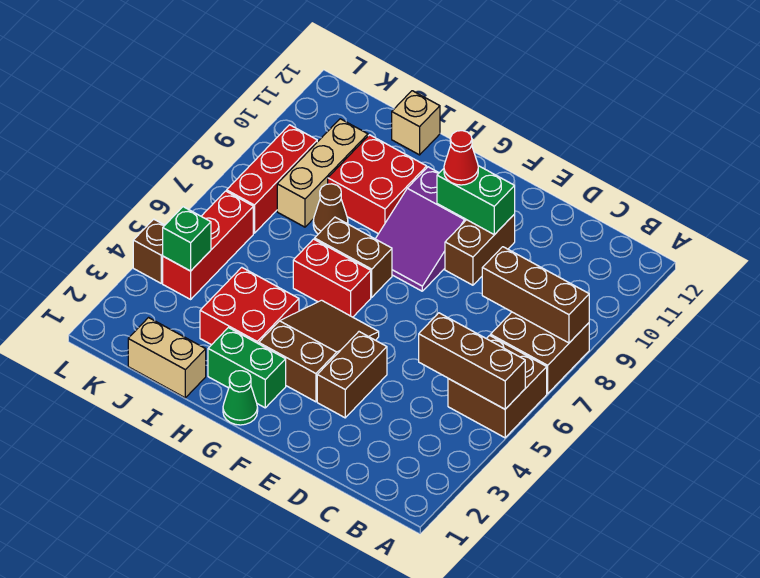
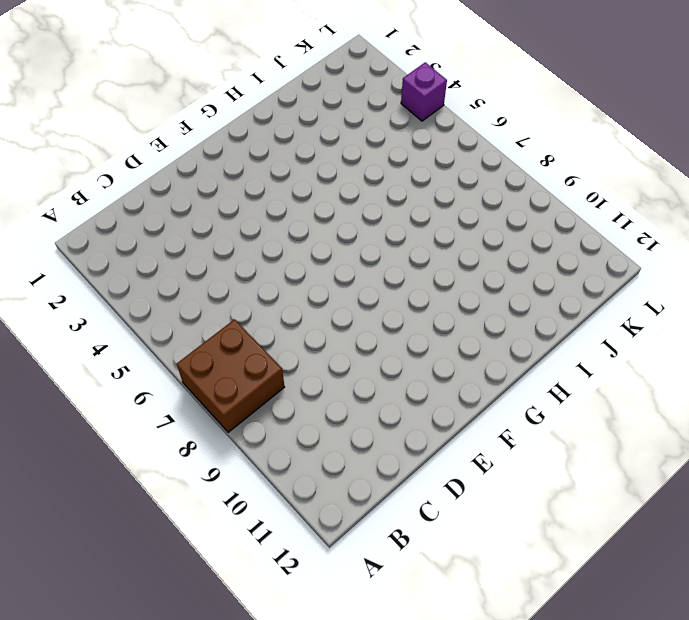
purple 1x1 brick [401,62,447,121] -> brown 1x1 brick [133,219,165,283]
none -> brown 2x2 brick [448,335,547,438]
none -> brown 1x2 brick [317,332,387,418]
none -> brown 1x2 brick [445,214,515,285]

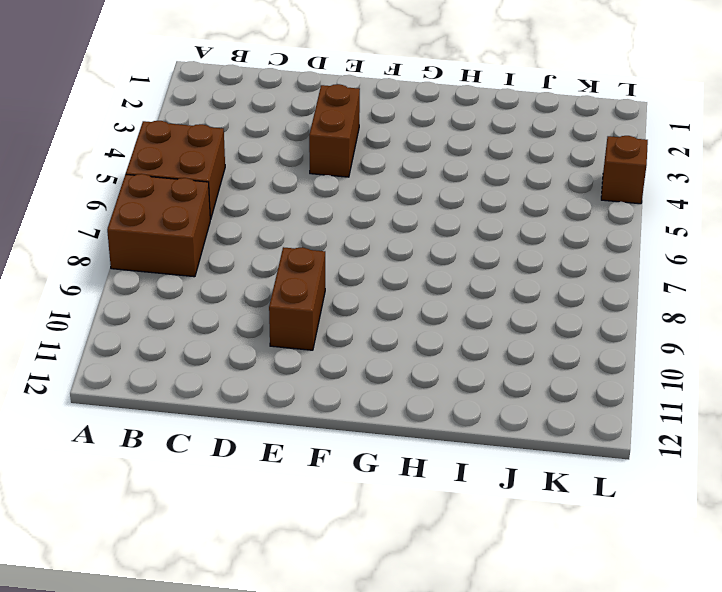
none -> brown 2x3 slope [259,300,379,402]
none -> purple 2x3 slope [376,167,466,291]
none -> green 1x1 cone [223,371,258,425]

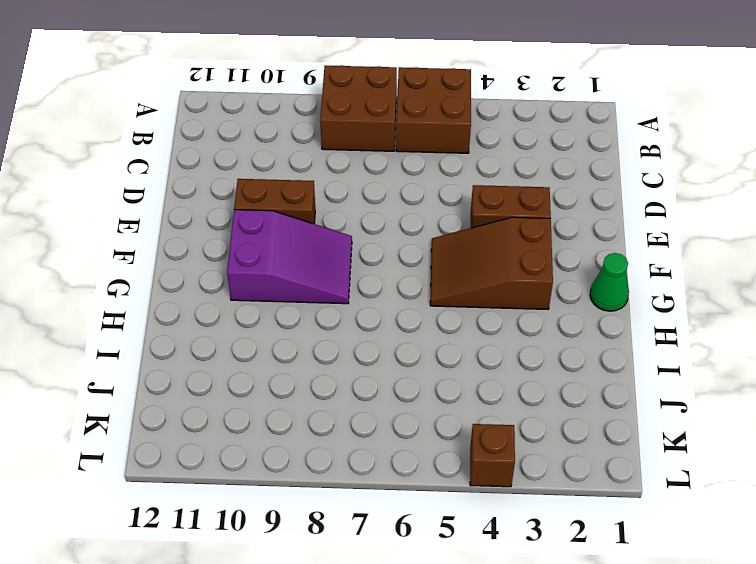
none -> green 1x2 brick [208,328,286,408]
none -> red 1x2 brick [293,239,371,317]
none -> brown 1x2 brick [315,217,392,297]

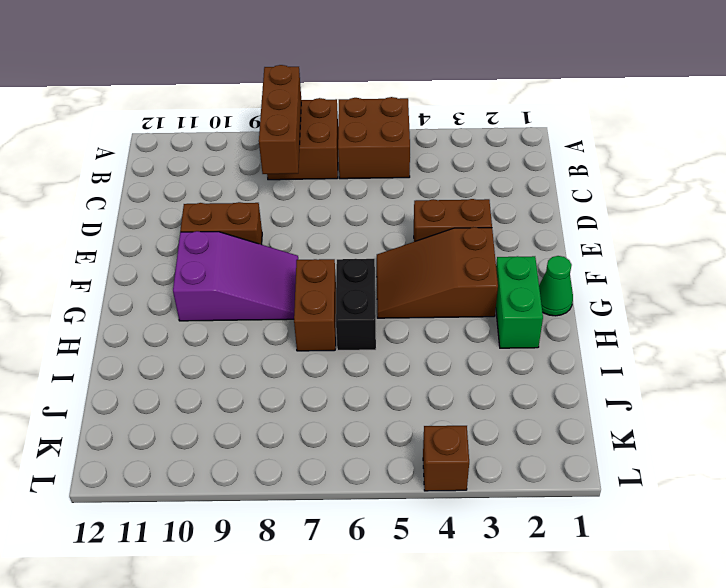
black 1x2 brick [336,259,376,350] -> red 1x2 brick [293,239,371,317]
none -> red 2x2 brick [200,267,299,345]
none -> red 2x2 brick [328,135,427,234]
none -> tan 1x2 brick [128,318,206,398]

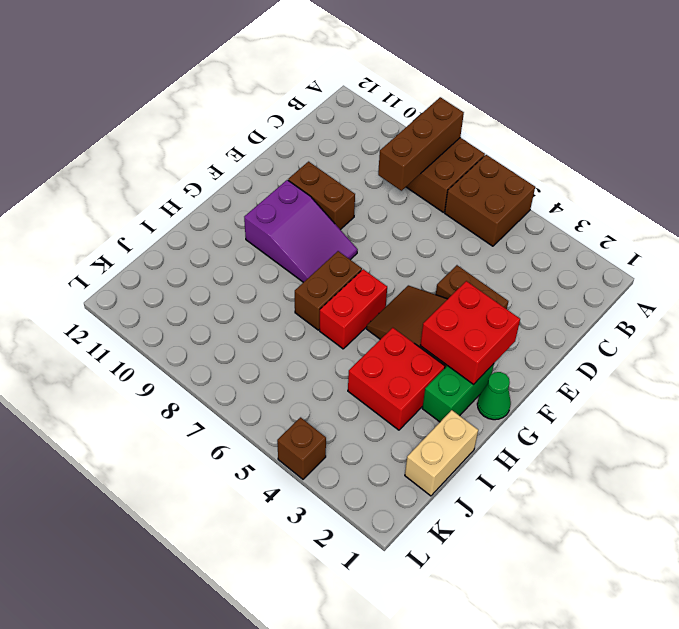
red 2x2 brick [420,281,520,385] -> red 2x2 brick moved to [328,135,427,234]
none -> brown 1x1 cone [313,184,348,234]
none -> tan 1x1 brick [392,91,440,155]
none -> tan 1x3 brick [277,119,368,227]

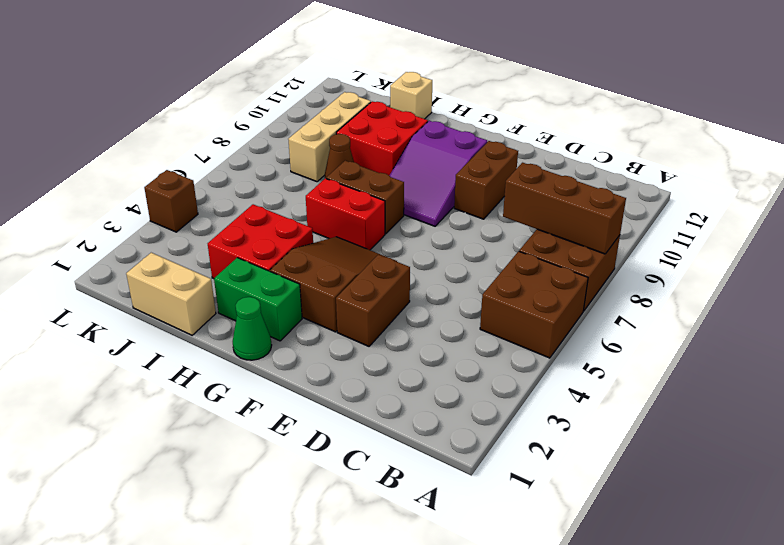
none -> red 1x3 brick [163,191,253,299]
none -> red 1x3 brick [227,125,317,233]
none -> brown 1x3 brick [419,313,525,409]

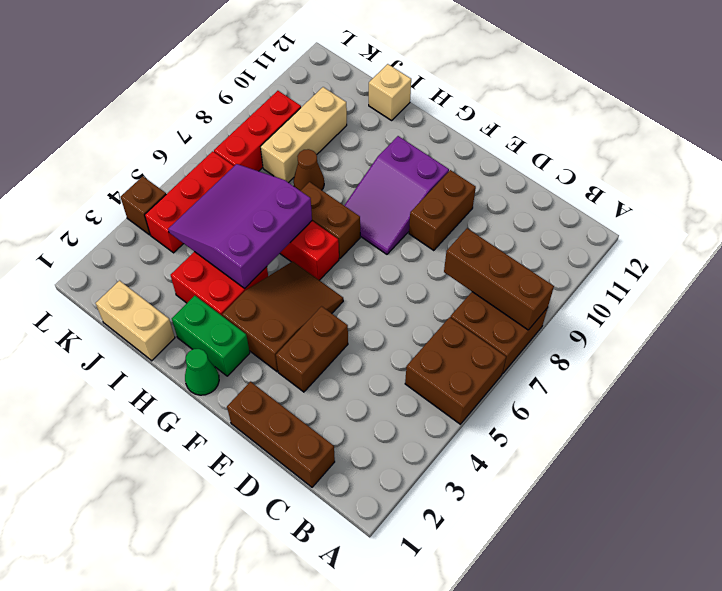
brown 1x3 brick [227,382,335,487] -> brown 1x3 brick moved to [419,313,525,409]
purple 3x3 slope [168,164,312,289] -> none
none -> red 2x2 brick [328,135,427,234]
none -> green 1x2 brick [437,166,515,235]
none -> green 1x1 brick [163,207,211,271]

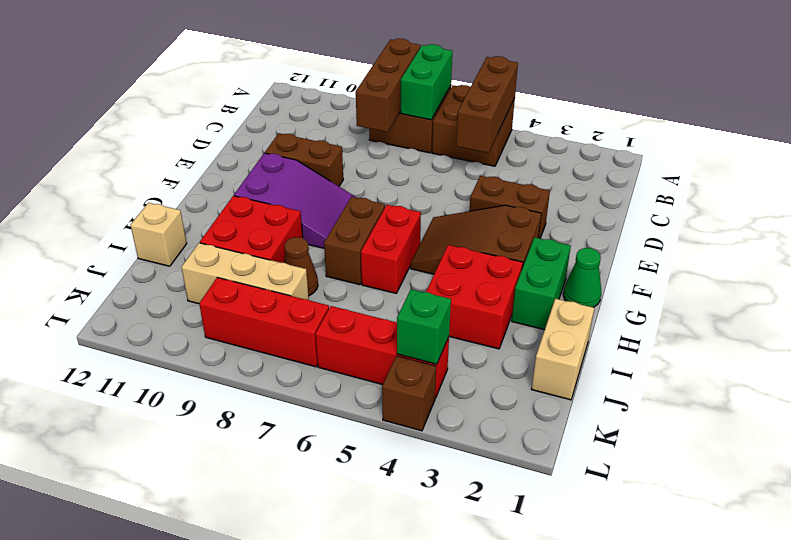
green 1x2 brick [401,44,452,120] -> green 1x2 brick moved to [437,166,515,235]
none -> red 1x1 cone [444,131,478,185]

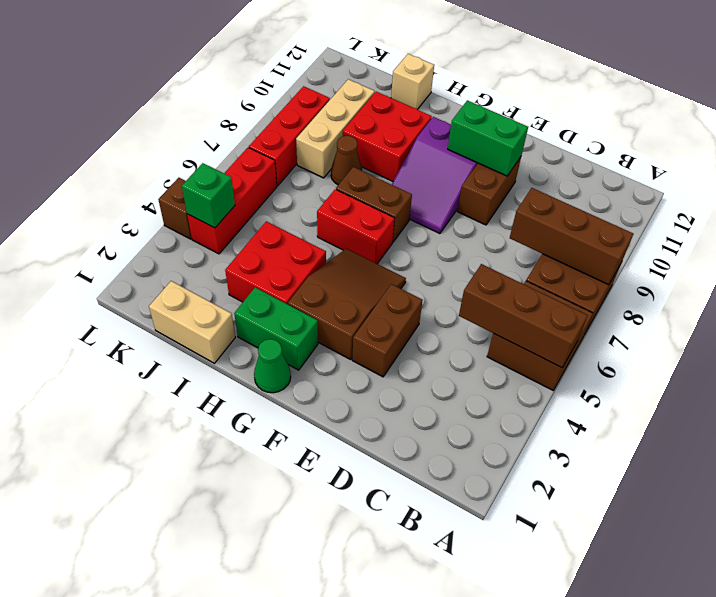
none -> red 1x1 cone [444,131,478,185]

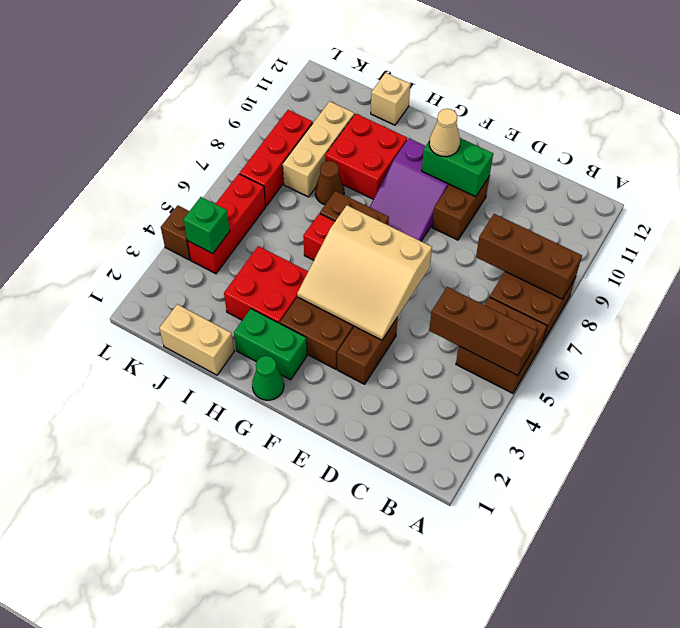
tan 3x3 slope [297,205,432,340] -> none
tan 1x1 cone [429,109,460,157] -> red 1x1 cone [444,131,478,185]

